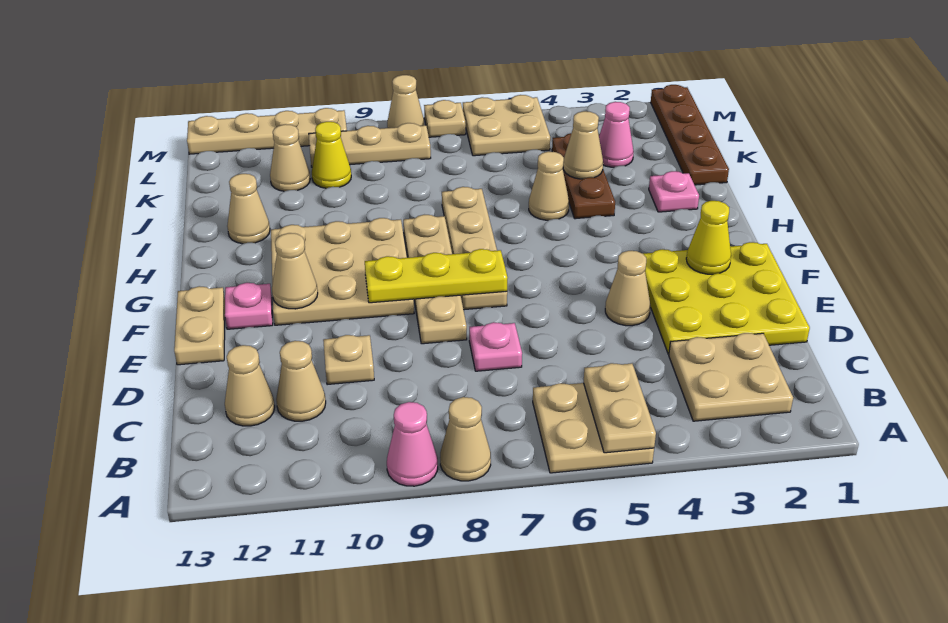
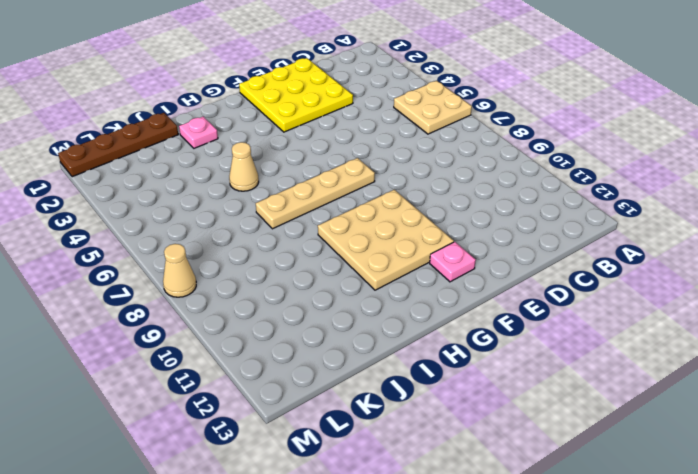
none -> tan 1x1 cone [440,397,491,481]
none -> pink 1x1 cone [387,402,438,486]
none -> tan 2x2 plate [669,333,793,421]
none -> tan 1x1 cone [276,341,326,421]

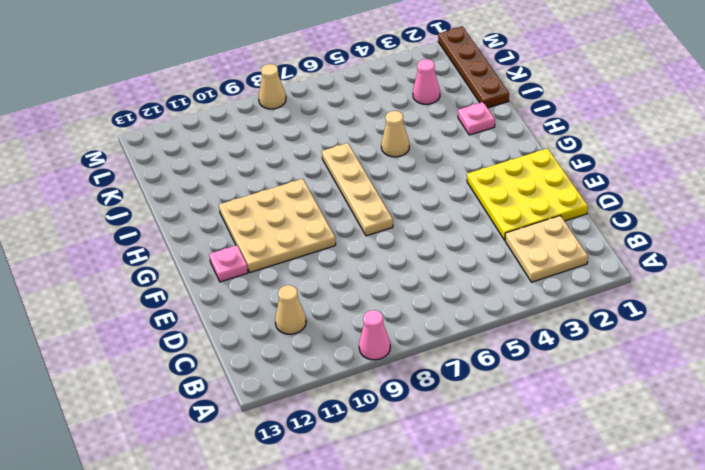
none -> tan 2x2 plate [533,383,654,473]
none -> tan 1x1 cone [440,397,491,481]
none -> tan 1x1 cone [225,345,275,426]
none -> pink 1x1 plate [469,322,522,371]

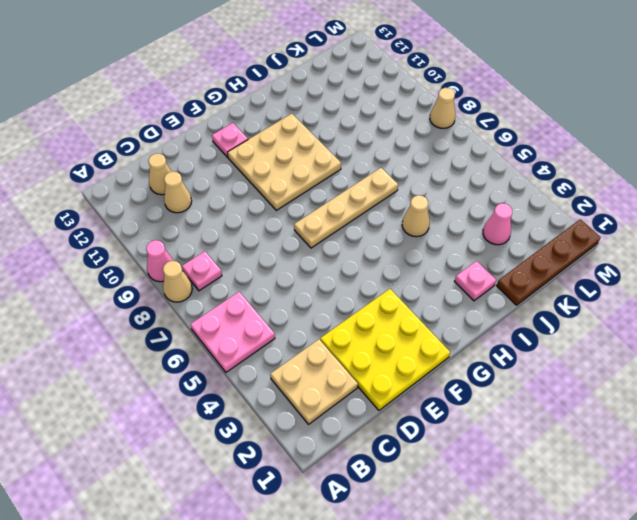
pink 2x2 plate [190,292,275,372] -> tan 2x2 plate [533,383,654,473]
pink 1x1 plate [182,251,222,291] -> pink 1x1 plate moved to [469,322,522,371]
none -> tan 1x1 plate [323,335,374,385]
none -> tan 1x1 cone [605,251,651,326]
none -> tan 1x4 plate [403,215,467,344]
none -> tan 1x2 plate [174,286,225,365]

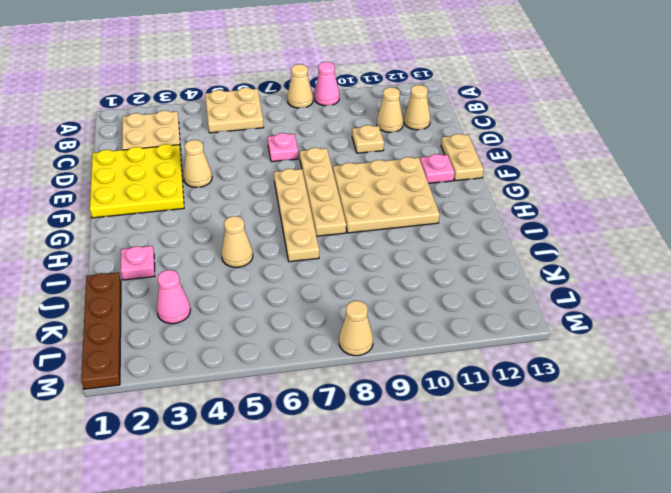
none -> brown 1x3 plate [552,133,615,219]
none -> tan 1x1 cone [227,174,270,244]
none -> yellow 1x1 cone [312,122,351,188]
none -> tan 1x1 cone [270,124,310,191]

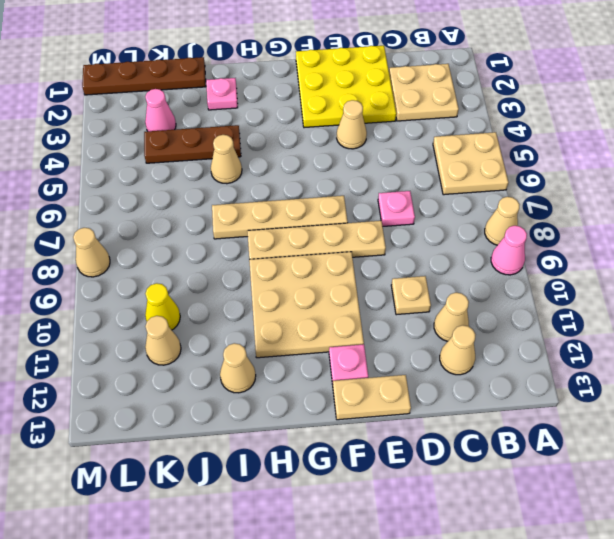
none -> tan 2x2 plate [463,95,550,156]
none -> tan 1x3 plate [309,123,431,167]
none -> tan 1x1 plate [424,100,466,137]
none -> tan 1x4 plate [187,108,347,154]

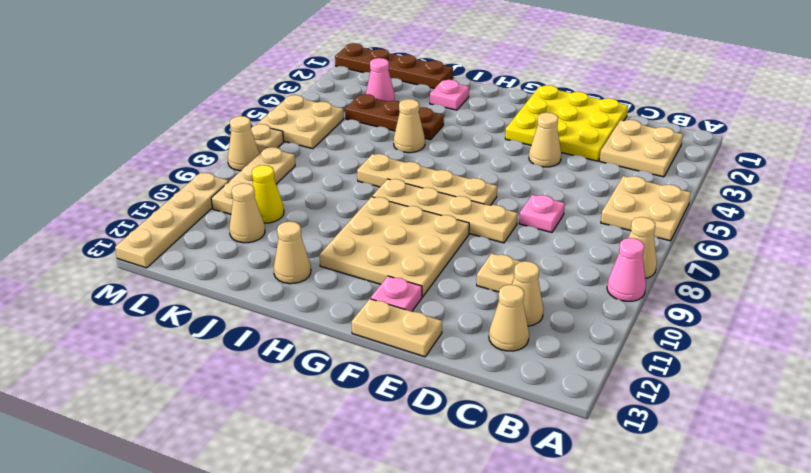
none -> tan 1x2 plate [583,363,656,453]
none -> yellow 1x1 cone [686,201,731,274]
none -> yellow 1x3 plate [365,249,508,303]
none -> tan 1x1 cone [272,233,318,309]

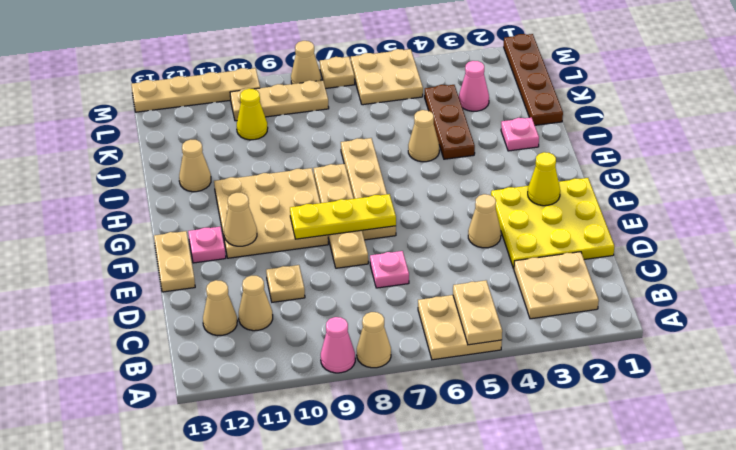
none -> tan 1x1 cone [270,124,310,191]
none -> tan 1x1 cone [563,111,603,179]

